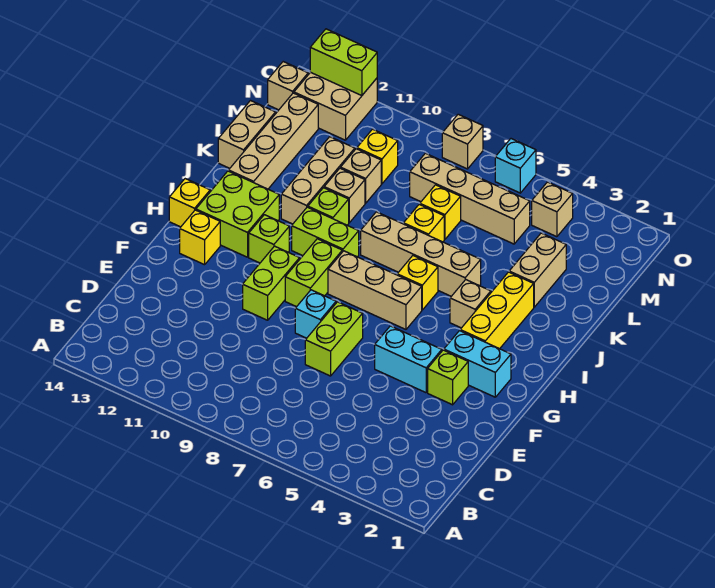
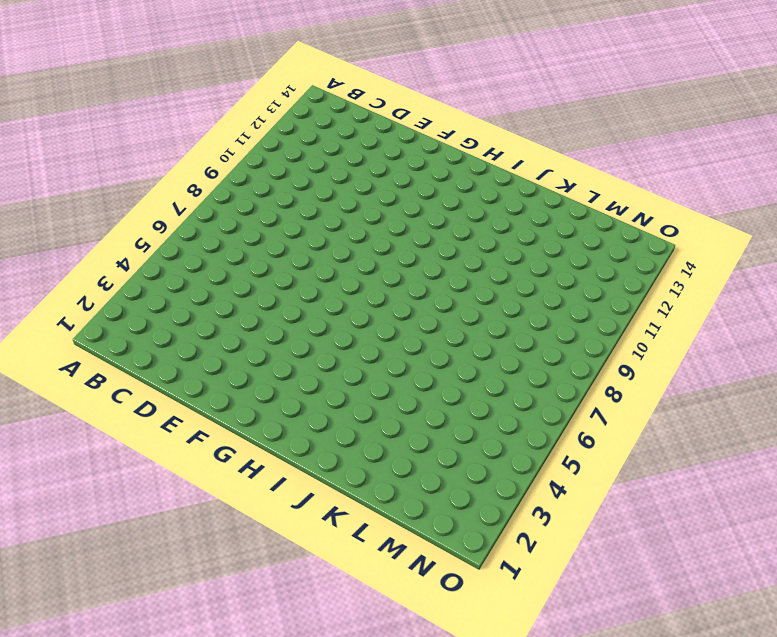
none -> lime 1x2 brick [305,302,363,376]
none -> lime 1x1 brick [428,350,468,405]
none -> cyan 1x2 brick [375,326,442,393]
none -> cyan 1x1 brick [295,290,336,338]

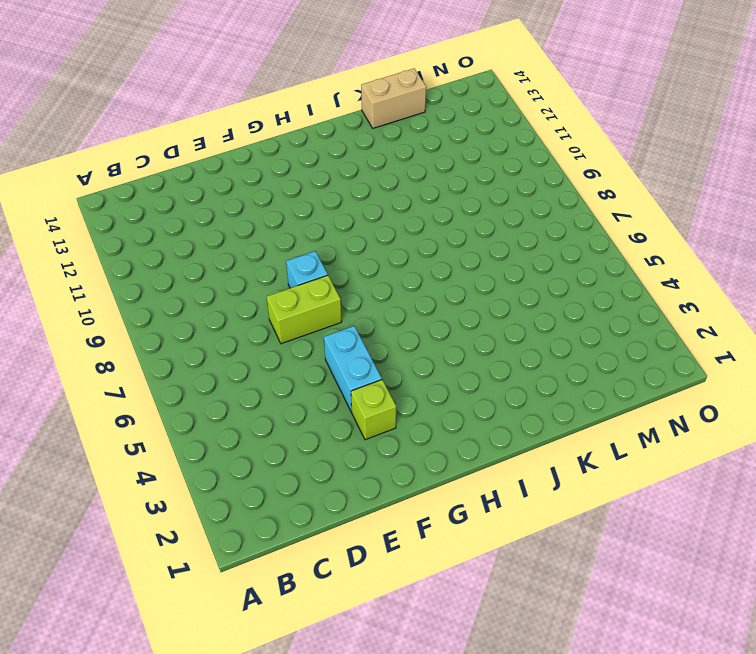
none -> lime 1x2 brick [243,246,300,320]
none -> cyan 1x2 brick [444,331,511,397]
none -> lime 1x2 brick [285,239,342,307]
none -> yellow 1x1 brick [180,210,220,265]

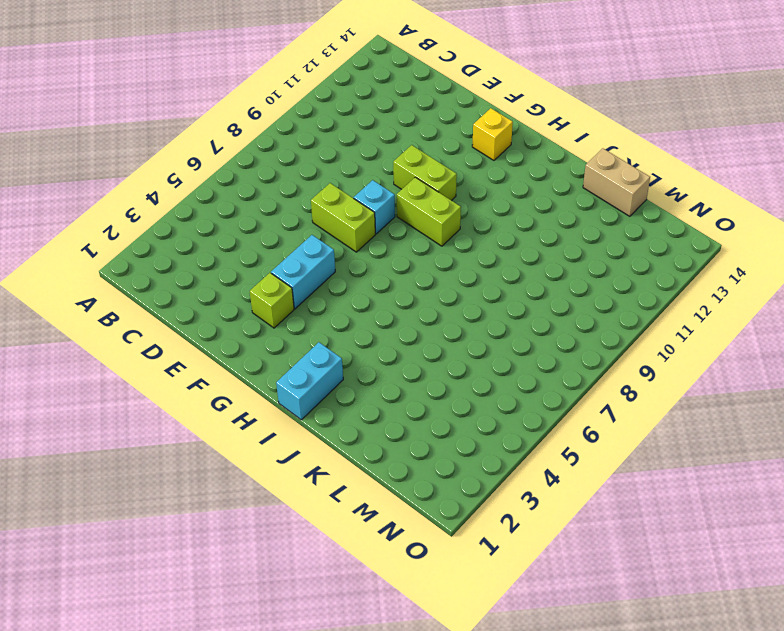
cyan 1x2 brick [276,342,343,420] -> cyan 1x2 brick moved to [444,331,511,397]
none -> yellow 1x3 brick [460,272,534,349]
none -> tan 1x3 brick [328,251,422,329]
none -> lime 1x1 brick [249,215,289,263]
none -> lime 2x2 brick [196,171,279,257]

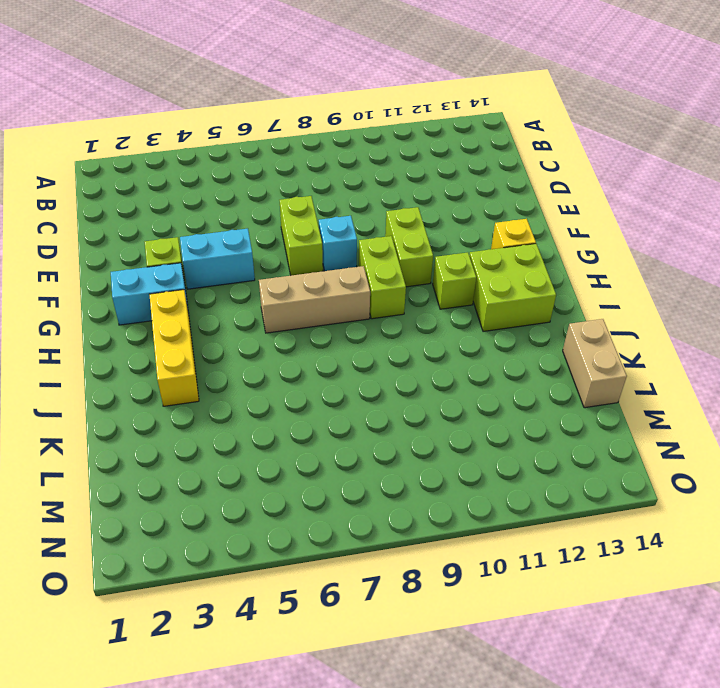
none -> yellow 1x1 brick [169,179,210,227]
none -> tan 1x1 brick [450,280,491,328]
none -> yellow 1x1 brick [397,256,438,310]
none -> lime 1x2 brick [292,207,359,257]

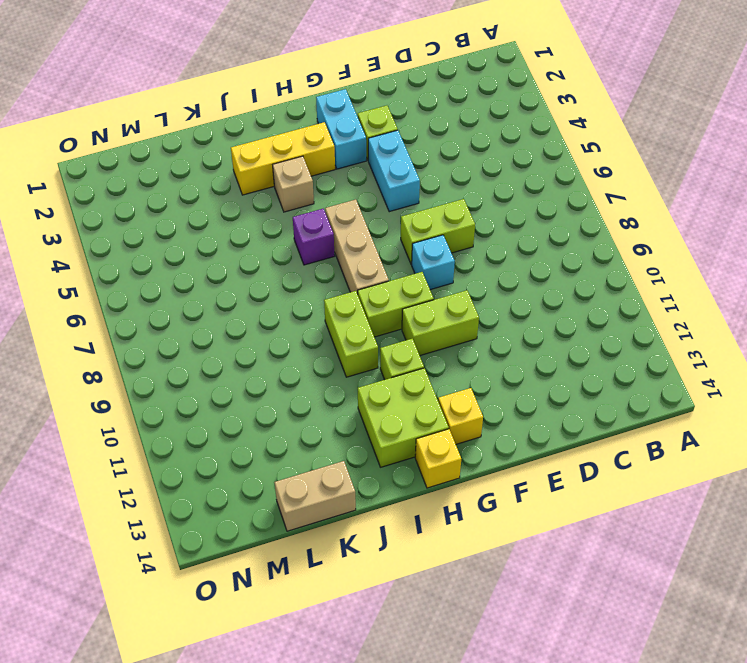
purple 1x1 brick [293,209,335,265] -> yellow 1x1 brick [397,256,438,310]
none -> tan 1x4 brick [361,212,481,296]
none -> lime 1x1 brick [308,188,349,225]
none -> tan 1x3 brick [281,137,355,224]
none -> tan 1x4 brick [229,93,318,189]

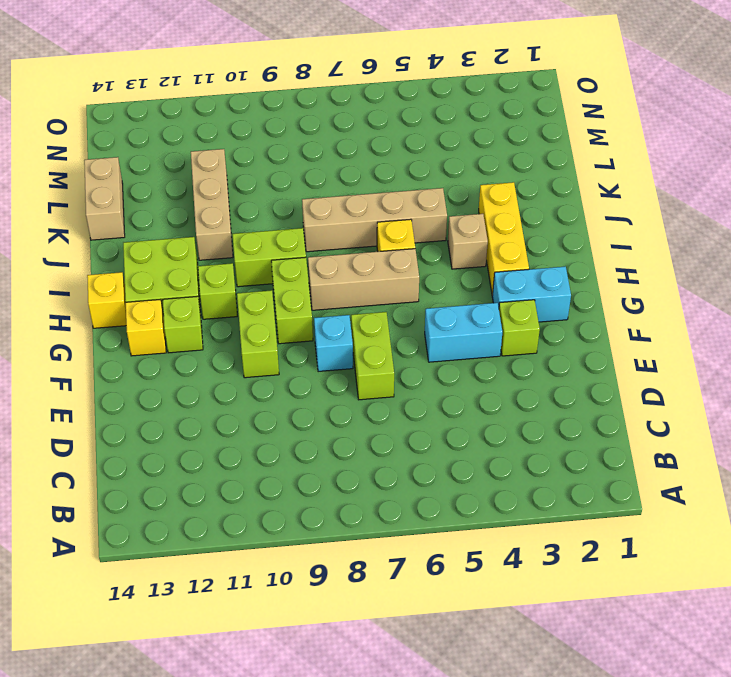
lime 1x1 brick [163,296,203,353] -> lime 1x1 brick moved to [308,188,349,225]
none -> tan 1x4 brick [229,93,318,189]
none -> tan 1x2 brick [509,233,566,307]
none -> yellow 1x1 brick [404,204,444,242]
none -> tan 1x1 brick [324,168,365,223]

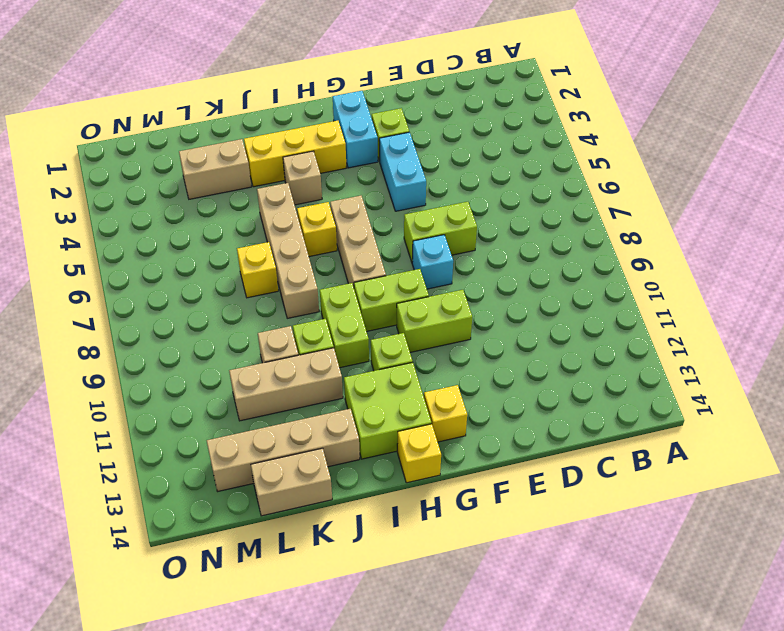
none -> yellow 1x1 brick [420,185,461,239]
none -> tan 1x1 brick [341,149,381,203]
none -> tan 1x4 brick [410,153,530,244]
none -> yellow 1x1 brick [357,129,398,184]

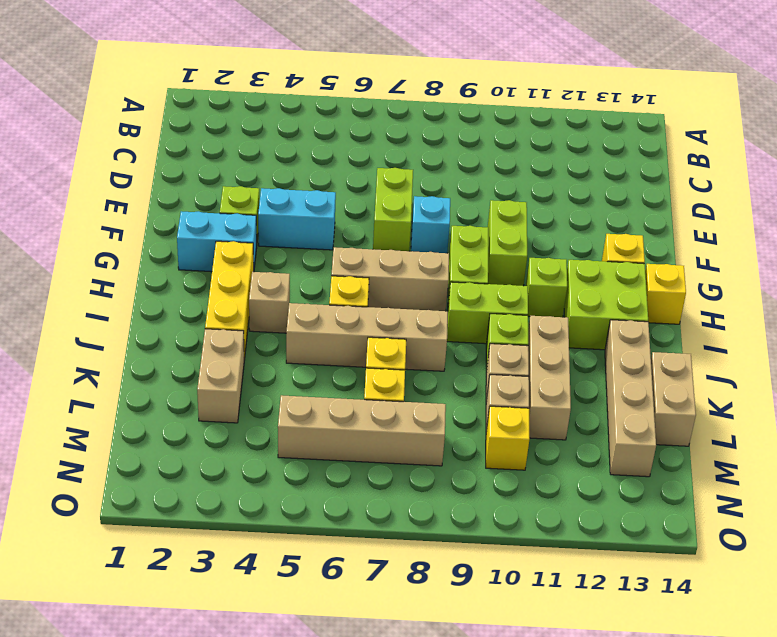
none -> tan 1x1 brick [532,182,573,237]
none -> tan 2x2 brick [294,72,377,140]
none -> tan 1x1 brick [268,62,308,110]
none -> cyan 1x1 brick [495,139,536,193]

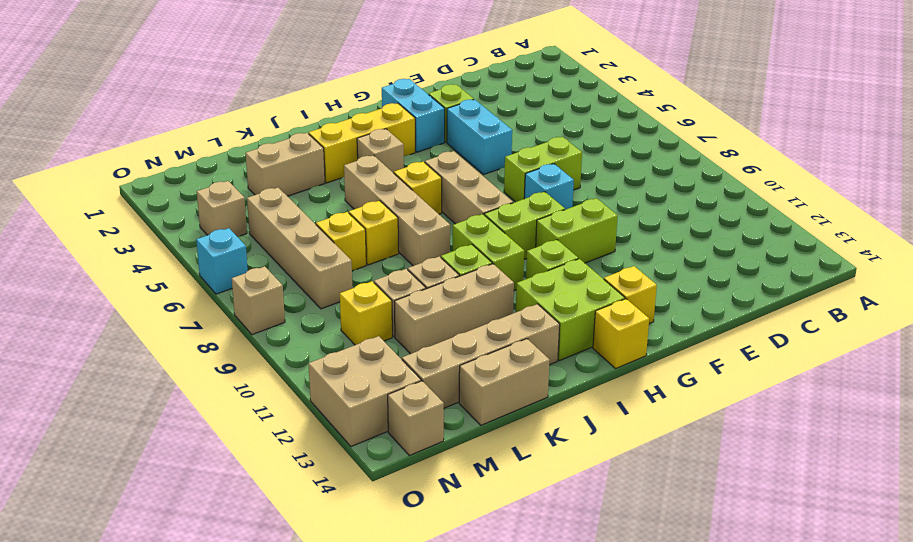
none -> lime 1x2 brick [310,29,377,96]

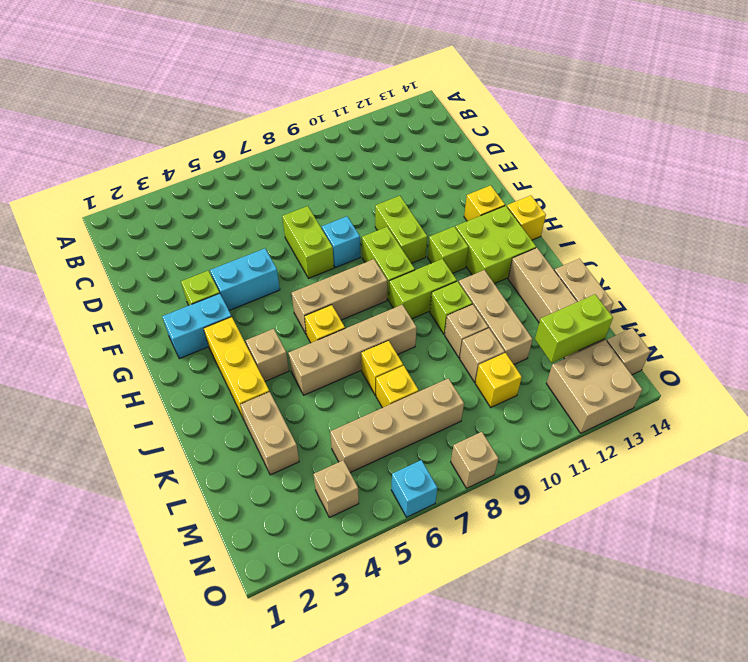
lime 1x2 brick [535,295,613,363] -> lime 1x2 brick moved to [310,29,377,96]

